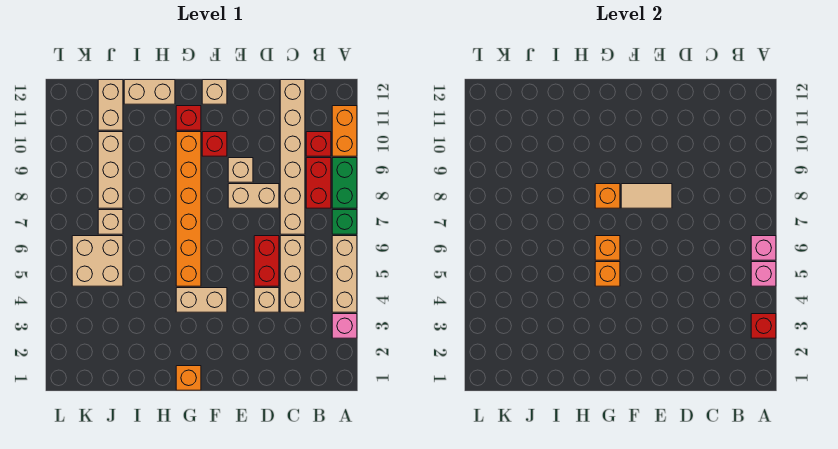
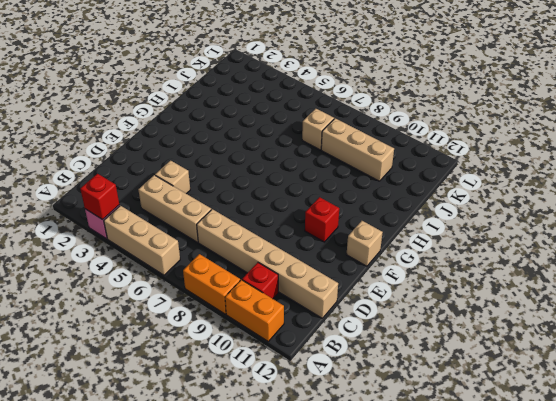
orange 1x2 brick [183,254,240,314] -> green 1x2 brick [332,158,357,208]
none -> green 1x1 brick [332,210,357,234]
none -> red 1x2 brick [306,158,331,208]
none -> red 1x2 brick [254,236,279,286]
none -> tan 1x2 brick [228,184,279,208]

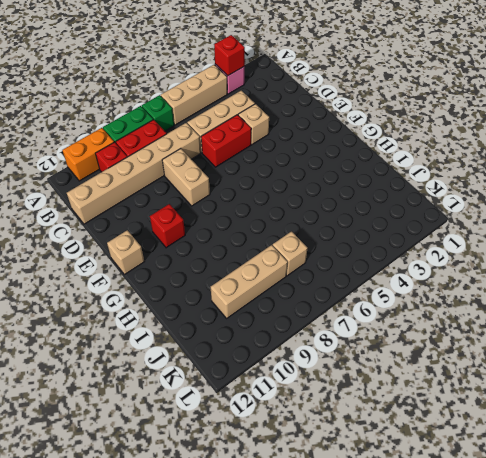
none -> tan 1x1 brick [228,158,253,182]
none -> tan 1x2 brick [176,288,227,312]
none -> orange 1x1 brick [176,366,201,390]
none -> orange 1x6 brick [176,132,201,286]

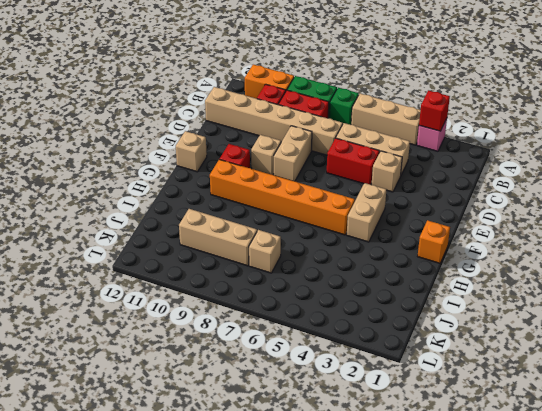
none -> red 1x1 brick [176,106,201,130]
none -> tan 1x2 brick [124,80,175,104]
none -> tan 2x2 brick [72,236,123,286]
none -> tan 1x2 brick [98,80,123,130]

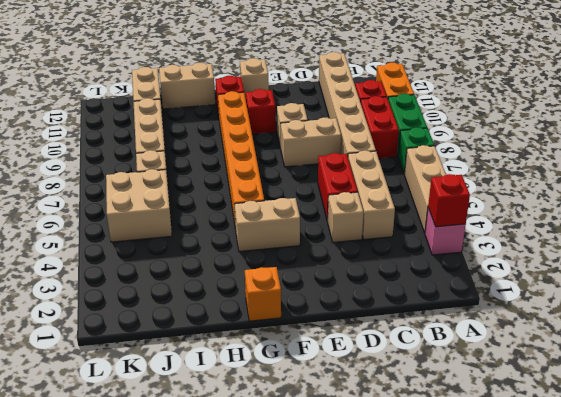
none -> pink 1x1 brick [751,262,776,286]
none -> pink 1x1 brick [751,236,776,260]
none -> tan 1x2 tile [621,184,672,208]
none -> orange 1x1 brick [595,262,620,286]

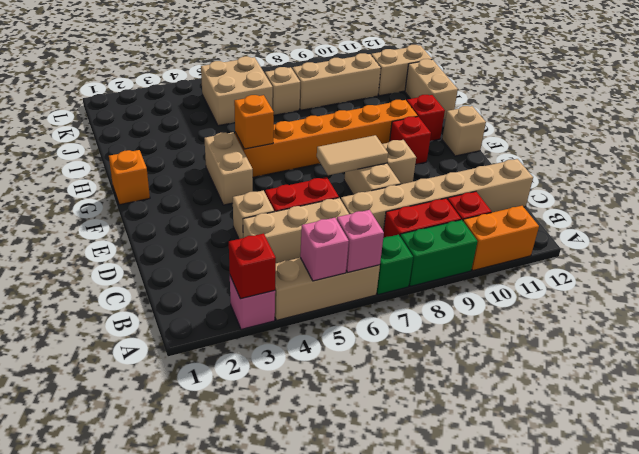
tan 1x2 tile [317,135,388,175] -> tan 1x2 tile turned to [621,184,672,208]
none -> orange 1x1 brick [595,236,620,260]
none -> orange 1x1 brick [595,184,620,208]

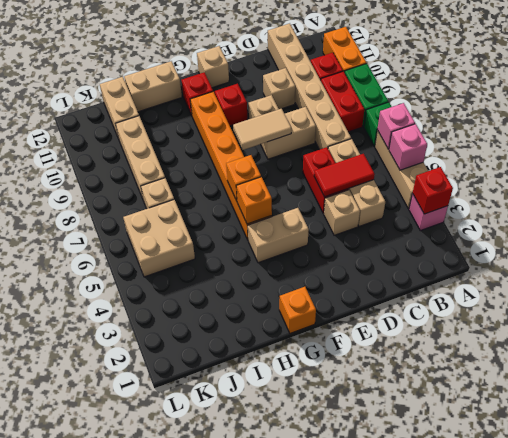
red 1x2 tile [314,154,375,197] -> none
tan 1x1 brick [263,68,295,109] -> none
none -> orange 1x1 brick [595,184,620,208]

